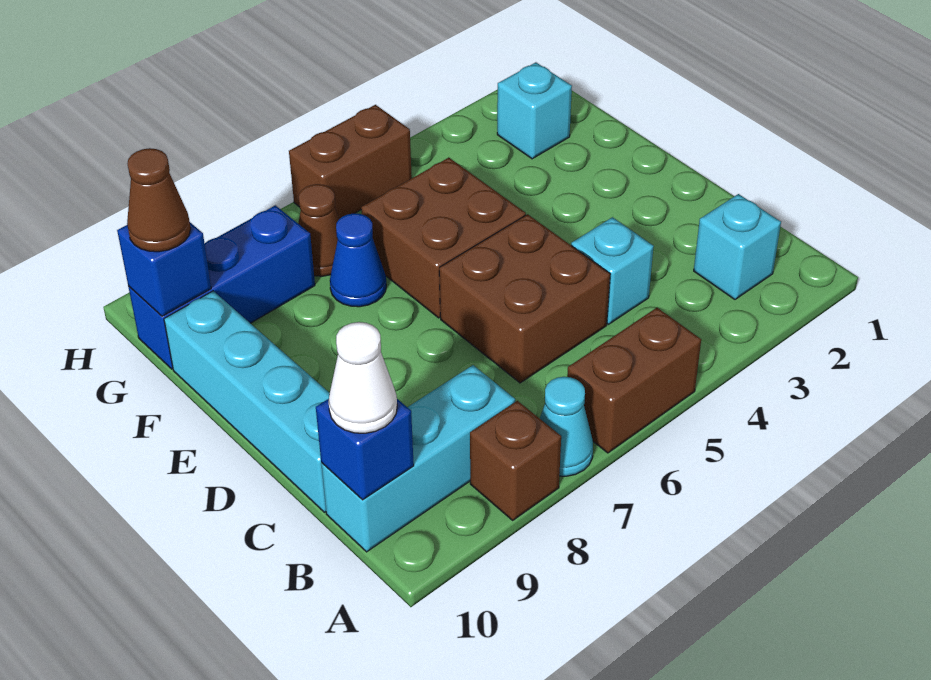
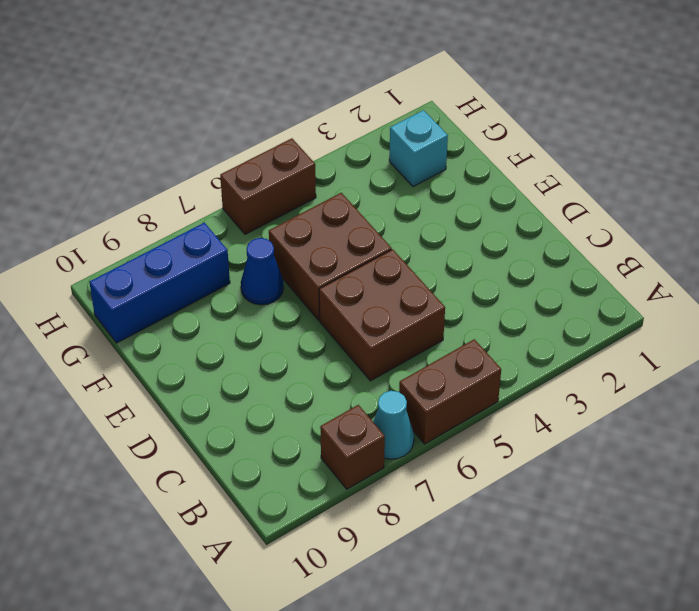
none -> cyan 1x1 brick [694,194,781,299]
none -> cyan 1x3 brick [321,365,515,552]
none -> cyan 1x1 brick [571,217,654,324]

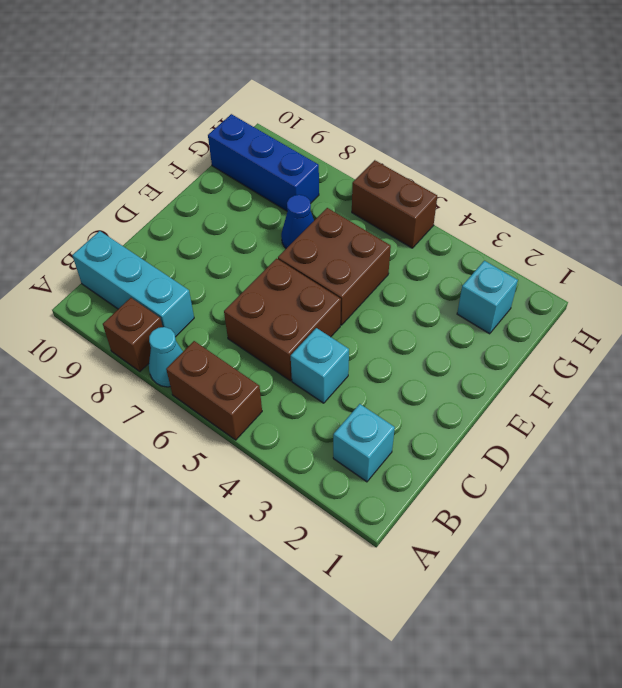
none -> cyan 1x4 brick [164,291,330,512]
none -> brown 1x1 cone [298,184,339,276]
none -> blue 1x1 brick [316,399,414,500]

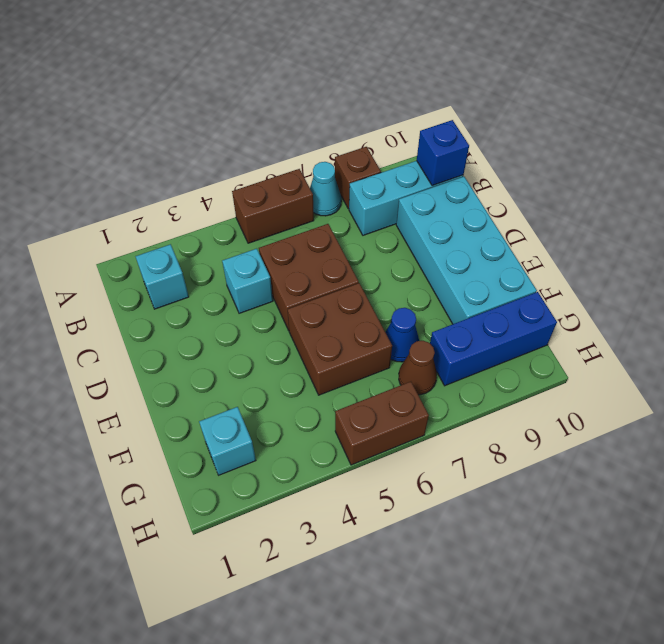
cyan 2x4 brick [396,176,537,324] -> cyan 1x4 brick [164,291,330,512]
none -> blue 1x1 brick [117,223,211,316]
none -> white 1x1 cone [328,322,397,433]
none -> brown 1x1 cone [127,148,191,252]

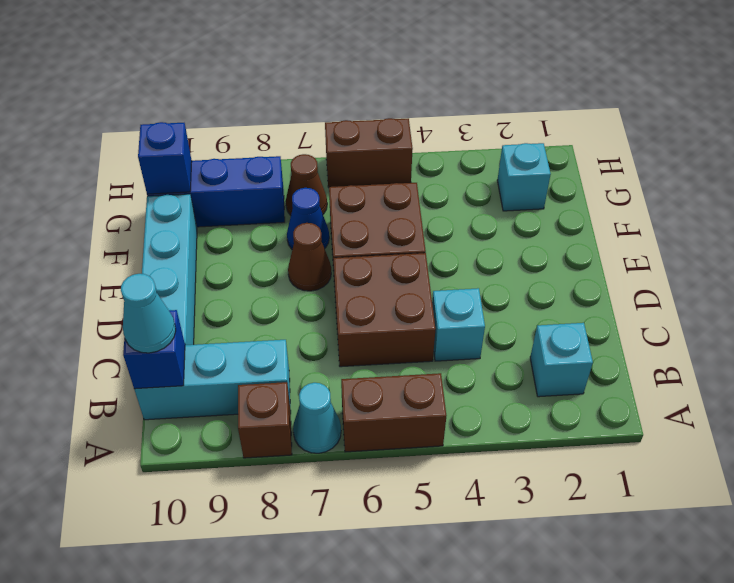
cyan 1x1 cone [121,274,176,353] -> white 1x1 cone [328,322,397,433]
brown 1x1 cone [288,223,331,291] -> brown 1x1 cone moved to [127,148,191,252]

